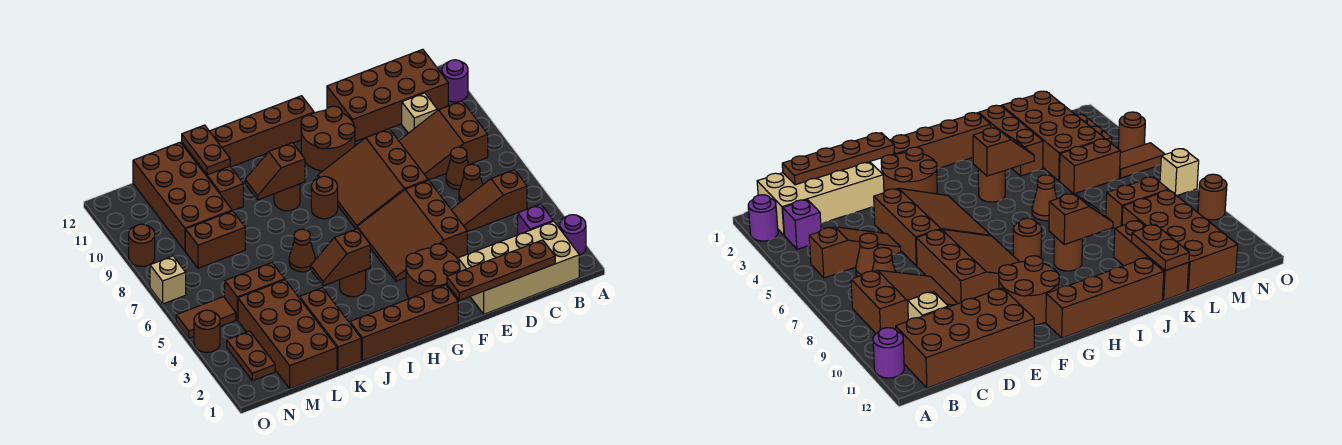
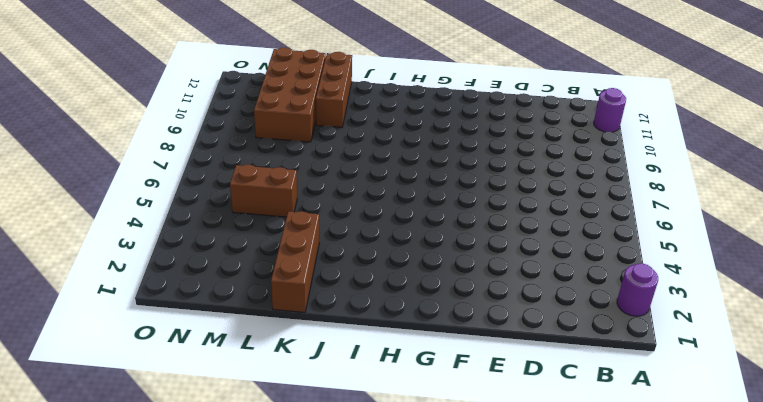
none -> tan 2x4 brick [458,221,579,314]
none -> purple 1x1 brick [518,204,553,235]
none -> brown 1x3 slope [451,170,527,232]
none -> brown 2x3 slope [399,101,488,180]

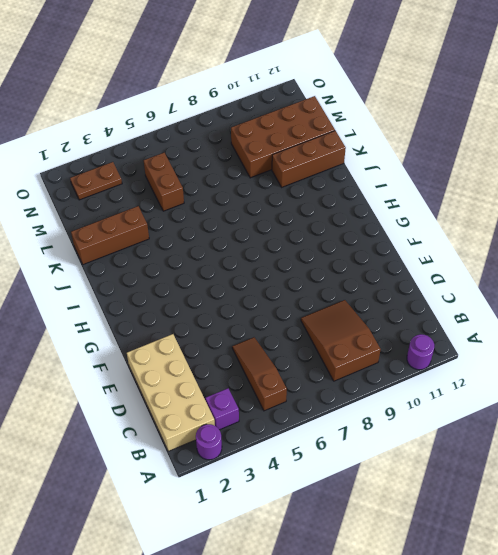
none -> brown 2x4 brick [327,49,448,141]
none -> brown 1x1 cone [459,164,483,202]
none -> brown 1x1 cone [446,147,469,189]
none -> tan 1x1 brick [402,93,437,133]

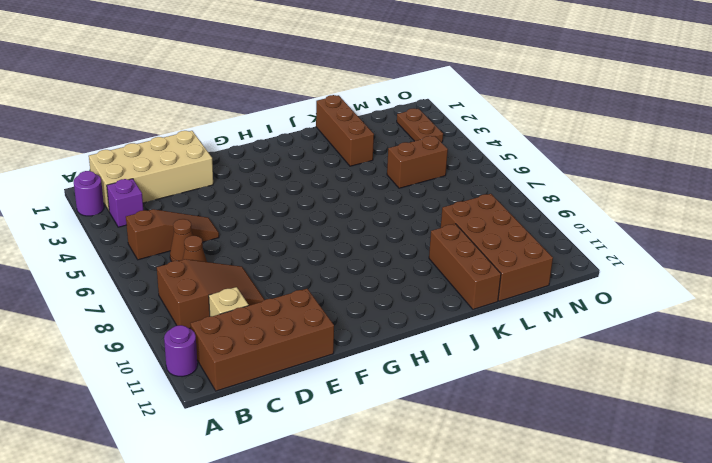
none -> brown 3x3 slope [357,180,467,281]
none -> brown 3x3 slope [318,129,428,229]
none -> brown 2x2 round brick [406,244,460,299]
none -> brown 2x2 round brick [301,106,355,171]

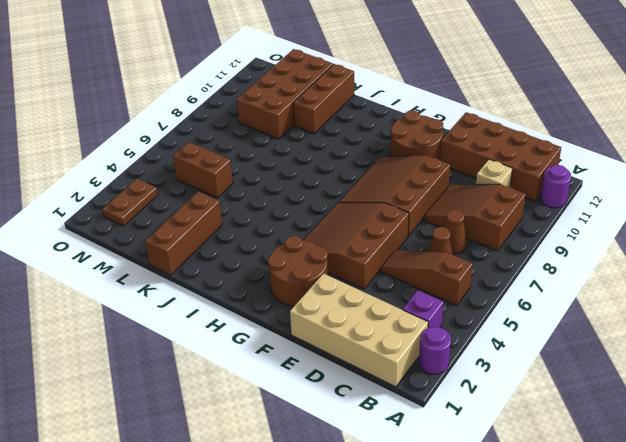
none -> brown 1x4 brick [350,285,458,361]
none -> brown 1x4 brick [210,96,314,167]
none -> brown 1x1 round brick [311,176,338,219]
none -> brown 1x1 round brick [340,270,366,297]

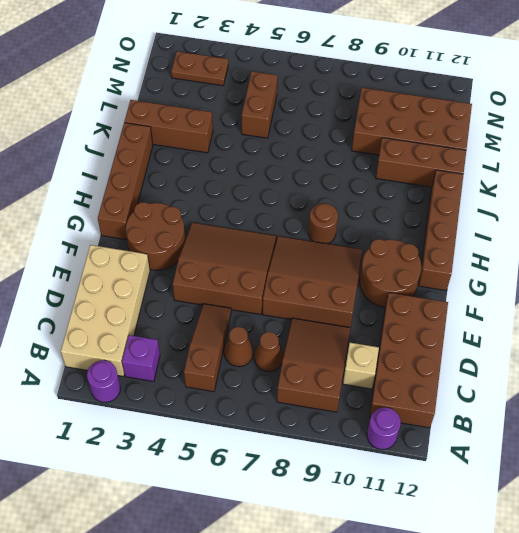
none -> brown 1x1 round brick [340,270,366,297]
none -> brown 1x1 round brick [274,184,300,211]
none -> brown 1x1 cone [289,229,315,272]
none -> brown 2x4 brick [238,280,337,388]

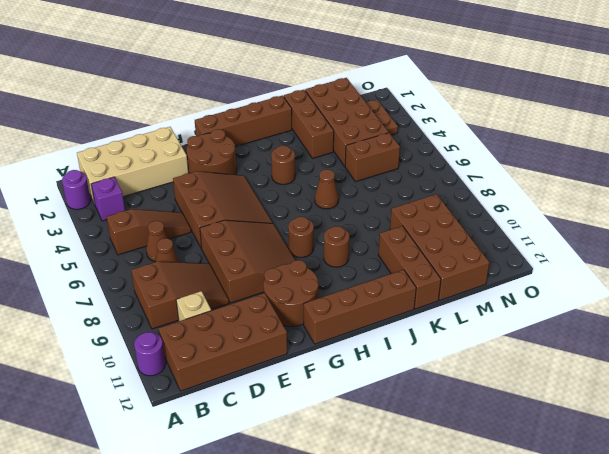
none -> brown 1x2 brick [185,211,245,268]
none -> brown 1x2 tile [176,297,236,338]
none -> brown 1x1 round brick [194,310,220,352]
none -> tan 1x1 brick [150,256,186,304]

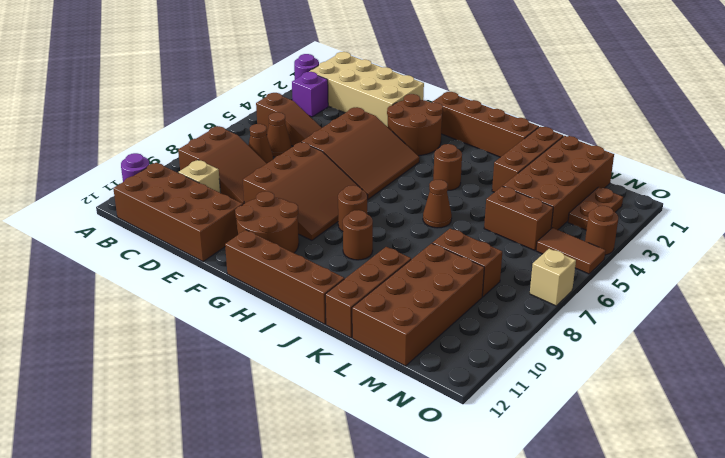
none -> brown 1x1 round brick [129,224,155,266]
none -> brown 1x4 plate [447,240,555,300]
none -> brown 1x2 slope [311,228,370,286]
none -> brown 1x2 slope [245,143,305,200]

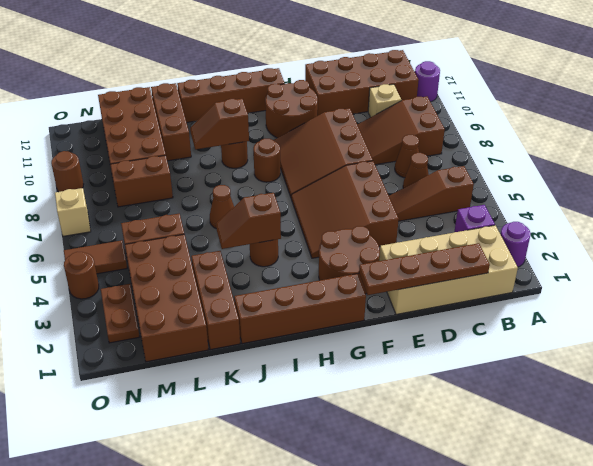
none -> brown 1x2 plate [182,125,230,175]

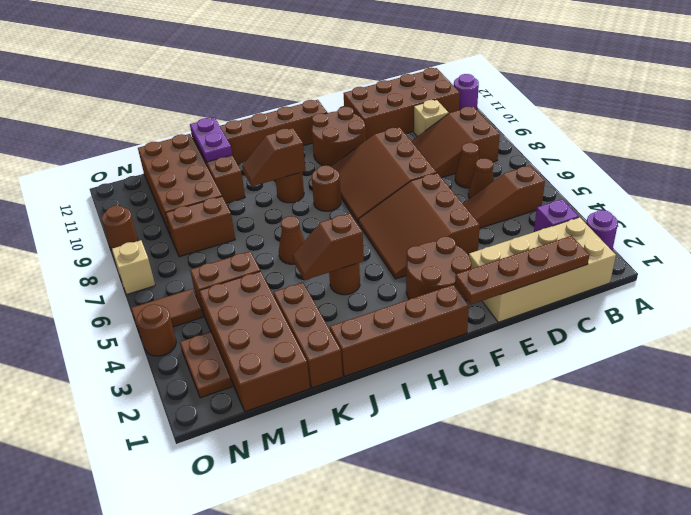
purple 1x2 plate [190,118,232,162] -> brown 1x2 plate [182,125,230,175]

